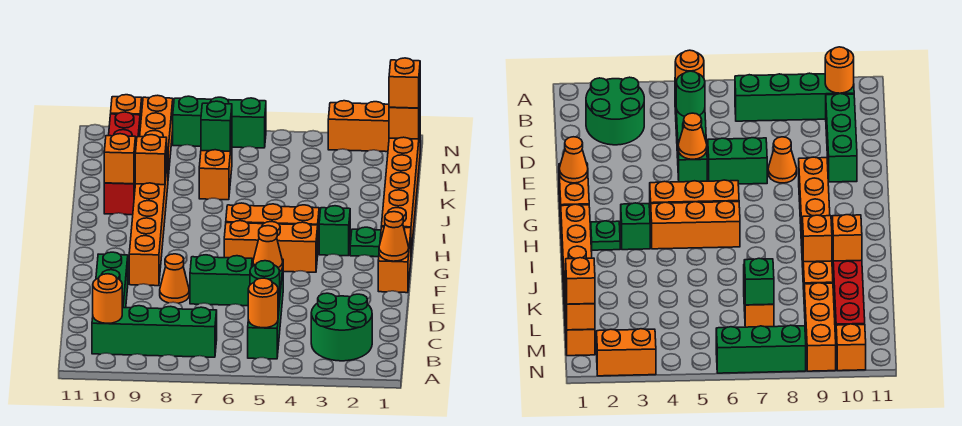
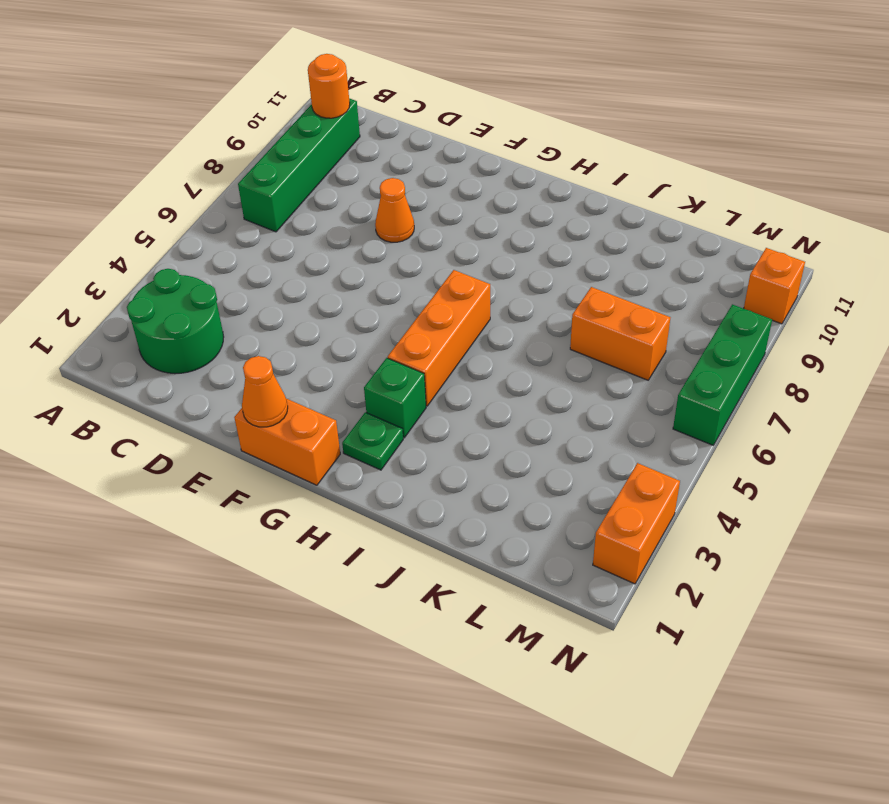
none -> green 1x4 brick [248,259,283,359]
none -> green 1x3 brick [96,252,128,308]
none -> green 1x2 brick [190,255,252,306]

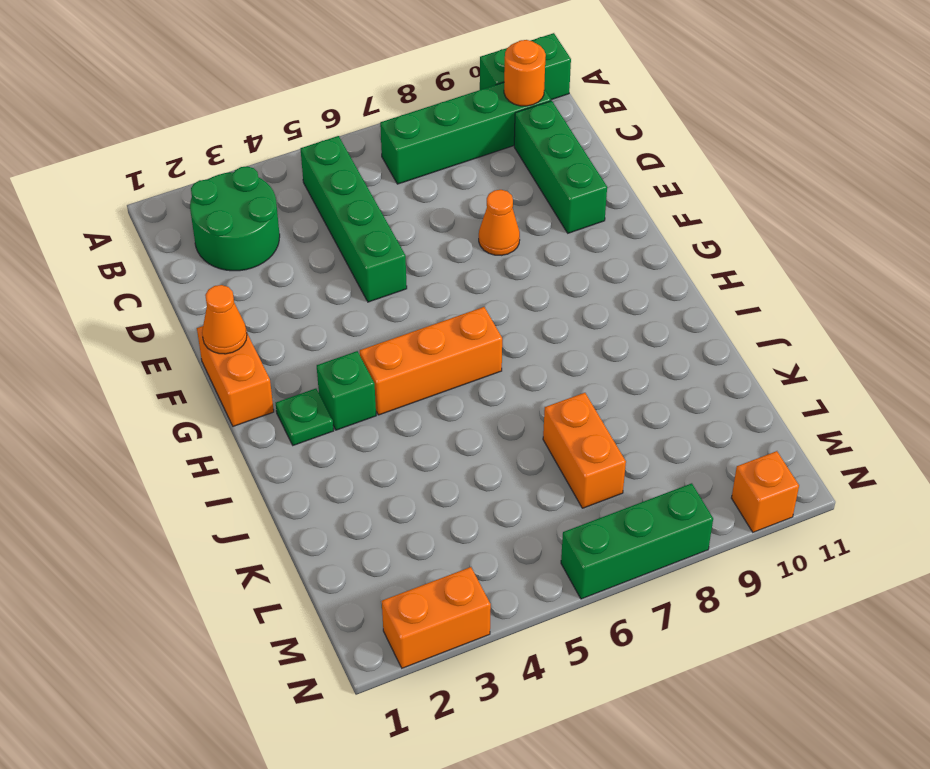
green 1x2 brick [480,33,571,100] -> green 1x2 brick moved to [190,255,252,306]
none -> orange 1x6 brick [129,151,168,286]
none -> orange 1x3 brick [224,221,318,272]
none -> orange 1x6 brick [381,131,420,253]

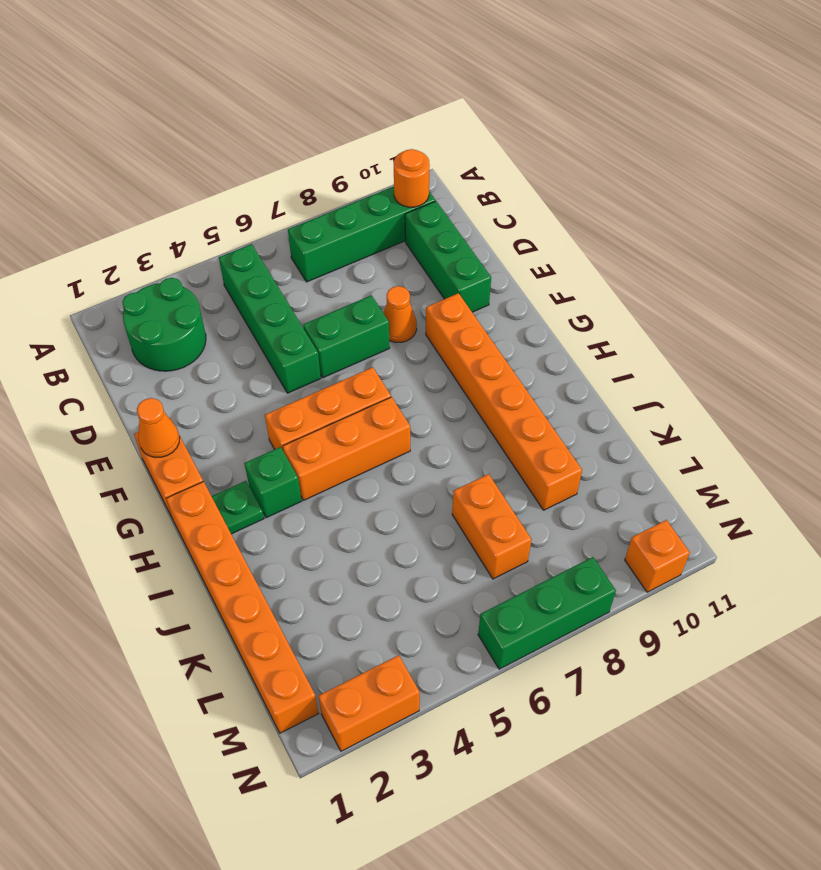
none -> red 1x4 brick [104,112,140,215]
none -> orange 1x3 brick [140,95,173,177]
none -> orange 1x1 round brick [248,278,278,328]

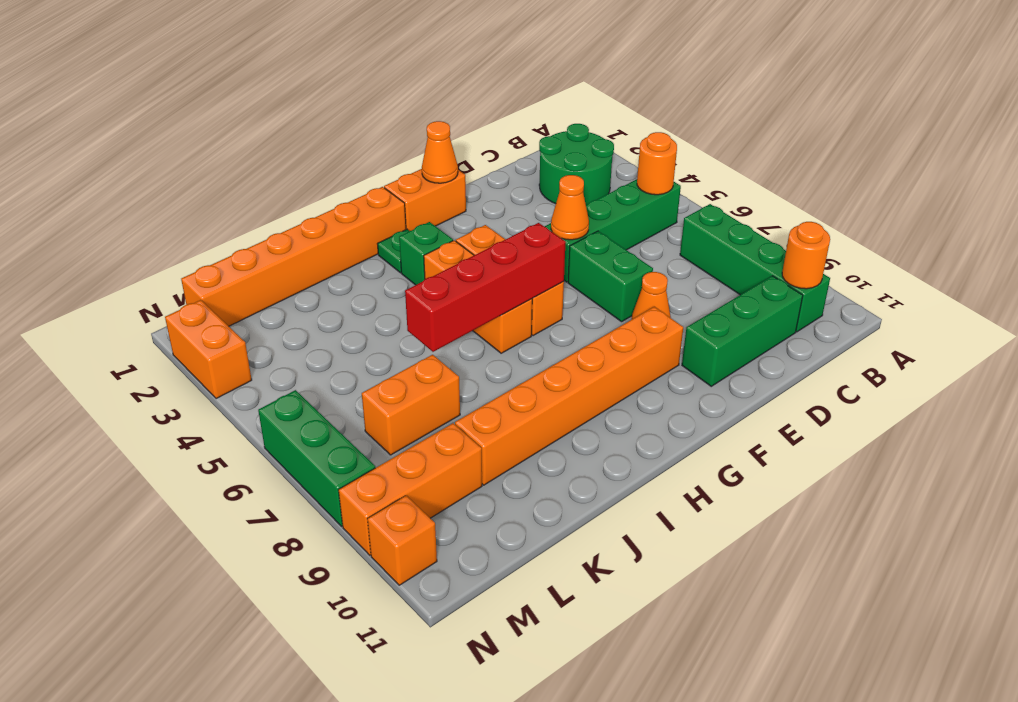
red 1x4 brick [405,223,566,352] -> red 1x4 brick moved to [104,112,140,215]
none -> green 1x1 round brick [250,261,280,305]
none -> orange 1x1 brick [135,135,167,185]
none -> orange 1x1 brick [104,134,135,184]

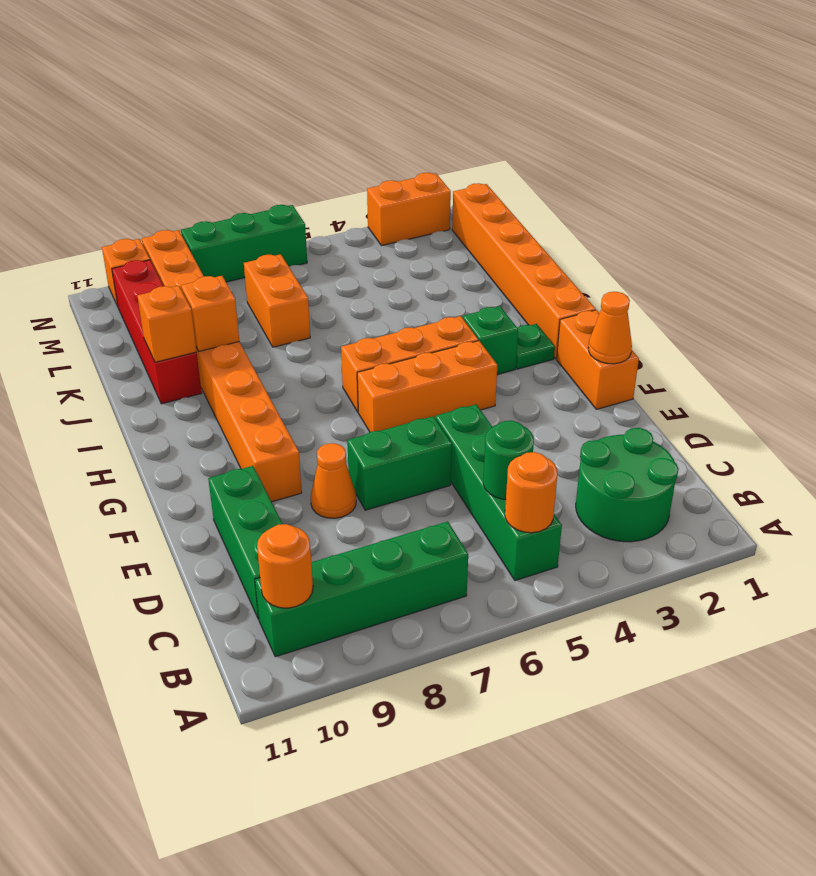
none -> orange 1x1 cone [253,226,283,271]
none -> green 1x1 brick [201,101,232,151]
none -> orange 1x1 brick [389,100,420,139]

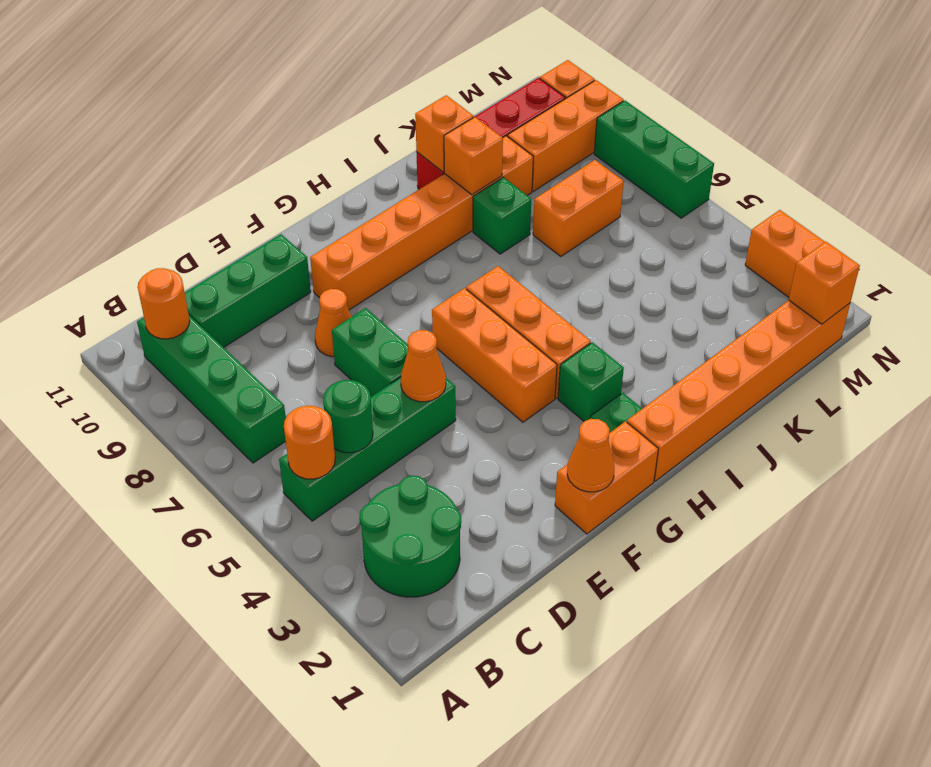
green 1x1 brick [473,177,531,254] -> green 1x1 brick moved to [201,101,232,151]
none -> orange 1x1 brick [389,58,420,108]

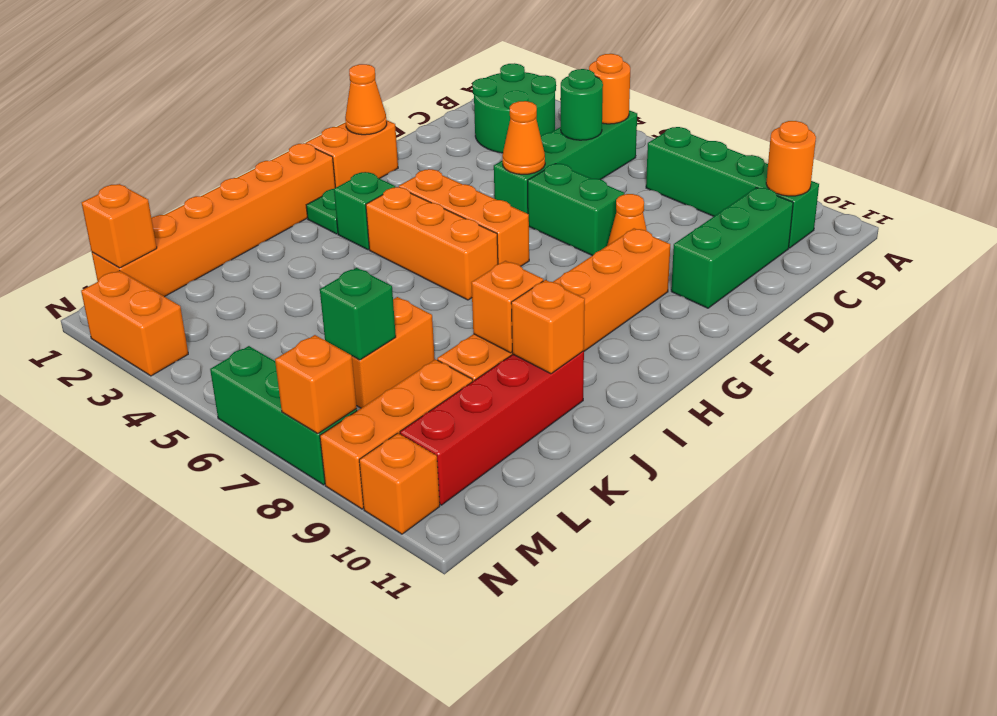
orange 1x1 brick [275,335,357,434] -> orange 1x1 brick moved to [389,58,420,108]

